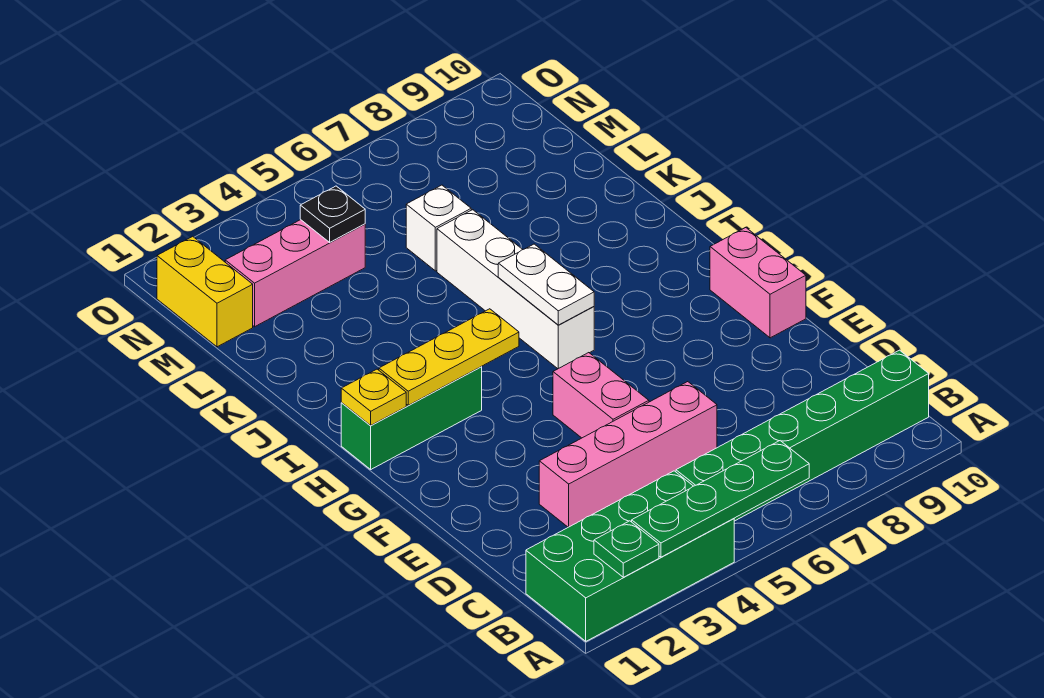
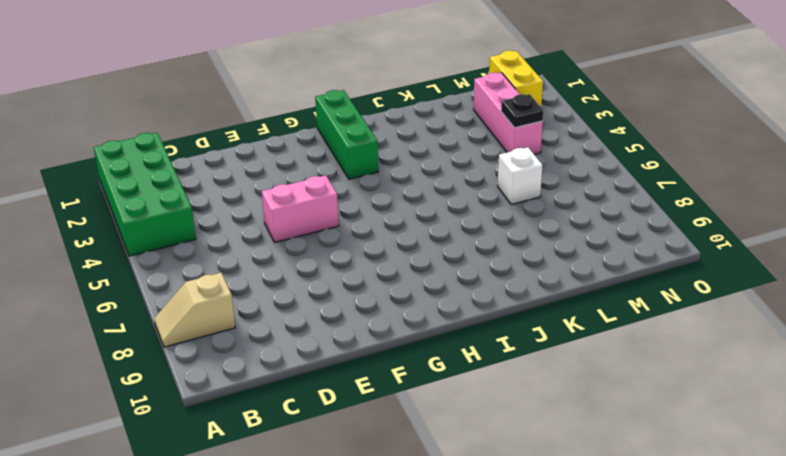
tan 1x2 slope [154,273,235,347] -> green 1x6 brick [676,350,929,521]
yellow 1x2 brick [489,51,543,107] -> yellow 1x2 brick turned to [157,236,253,347]
none -> pink 1x4 brick [539,382,717,527]
none -> pink 1x2 brick [710,228,806,338]
none -> white 1x4 brick [437,210,594,369]

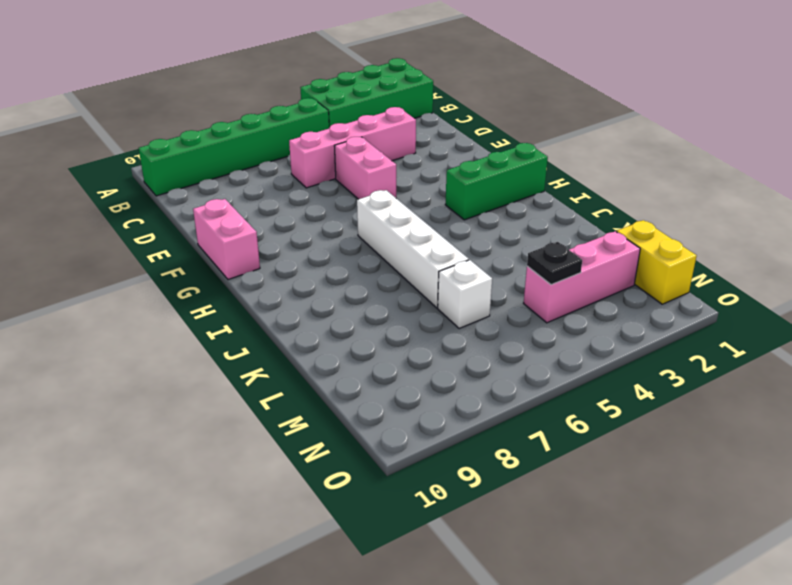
none -> green 1x1 plate [594,521,659,577]
none -> green 1x4 plate [632,441,809,557]
none -> yellow 1x1 plate [341,369,406,426]

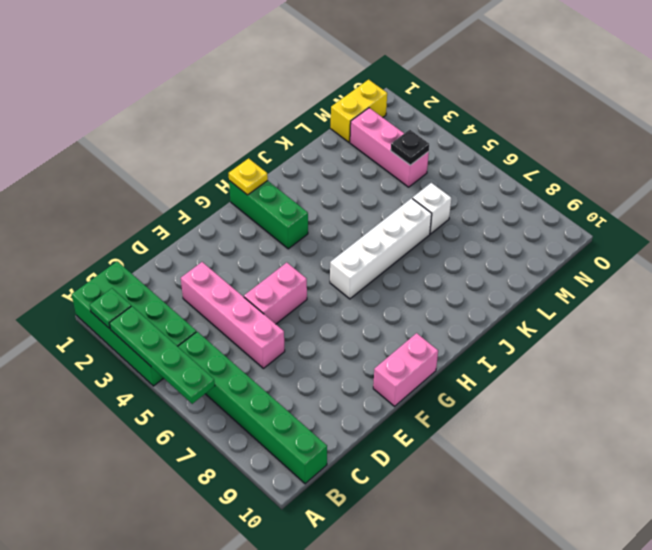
none -> yellow 1x3 plate [379,309,519,406]
none -> white 1x2 plate [498,244,594,325]

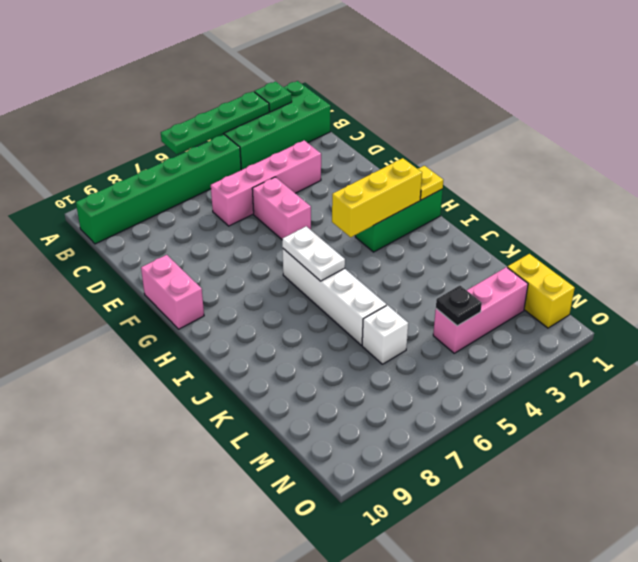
yellow 1x3 brick [332,158,422,237] -> yellow 1x3 plate [379,309,519,406]

